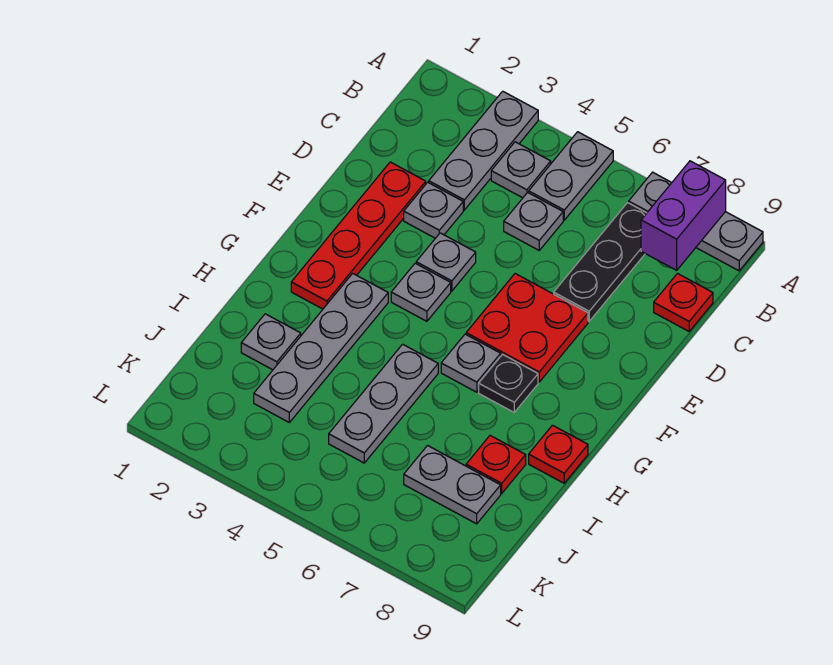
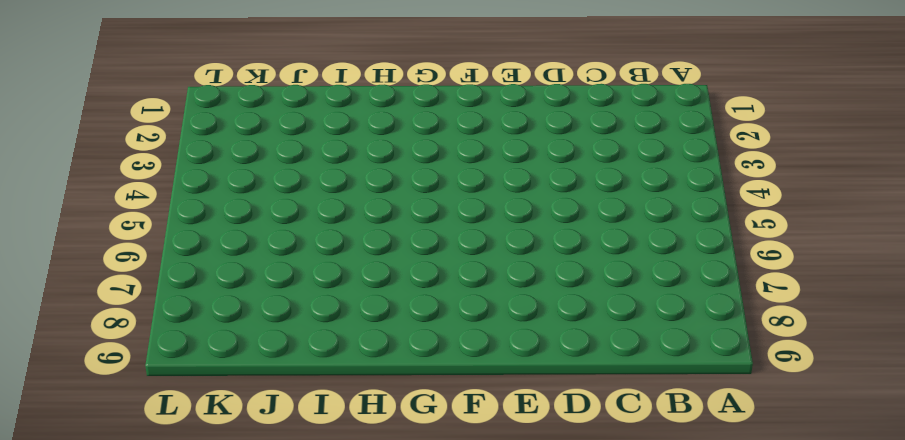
none -> grey 1x3 plate [429,91,538,210]
none -> grey 1x2 plate [529,132,613,220]
none -> grey 1x3 plate [629,172,763,271]

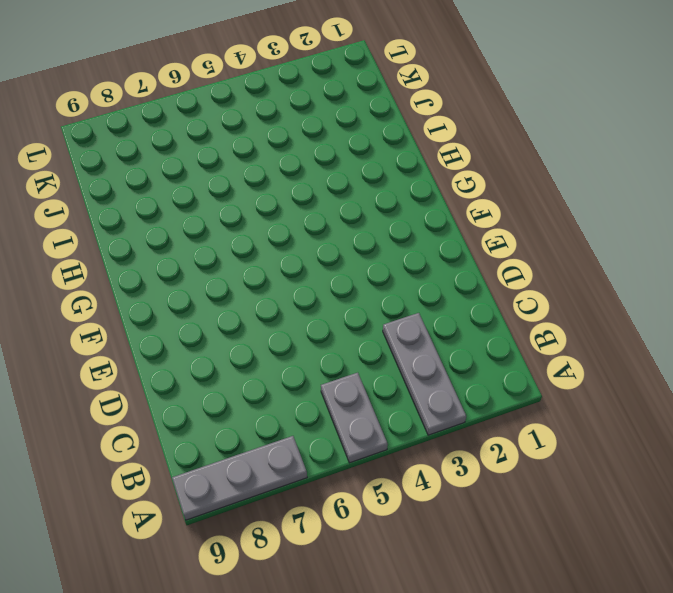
none -> grey 1x1 plate [491,142,551,198]
none -> black 1x3 plate [554,203,646,321]
none -> grey 1x1 plate [504,193,563,250]

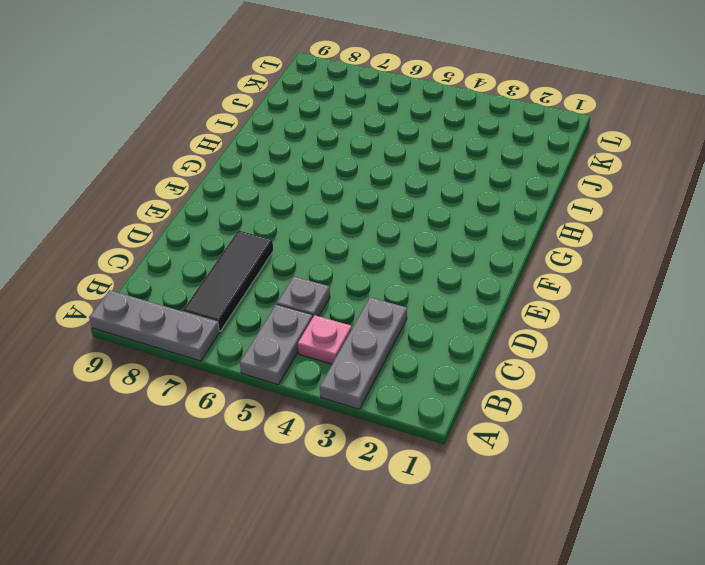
pink 1x1 plate [298,315,352,364] -> grey 1x1 plate [491,142,551,198]
black 1x3 tile [183,230,274,331] -> black 1x3 plate [554,203,646,321]
none -> red 1x1 plate [654,274,713,331]
none -> red 1x4 plate [291,162,426,309]
none -> grey 1x1 plate [404,182,463,238]

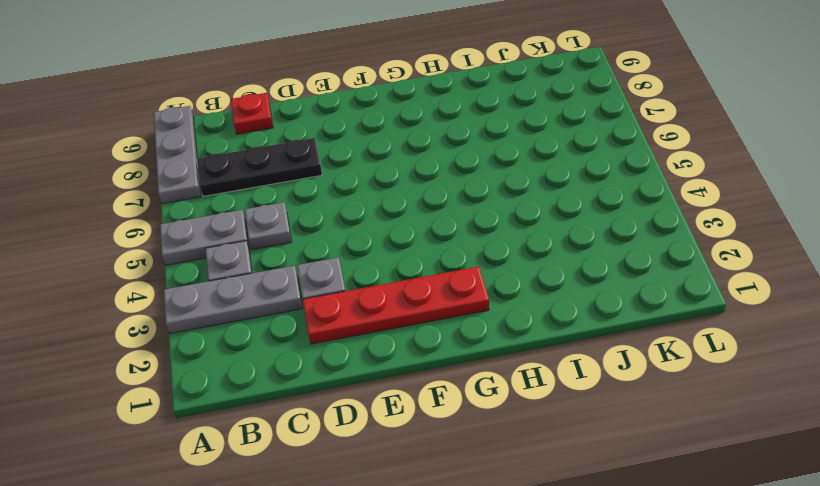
none -> grey 1x1 plate [416,233,476,291]
none -> red 2x2 plate [466,274,588,382]
none -> grey 1x1 plate [391,263,451,321]

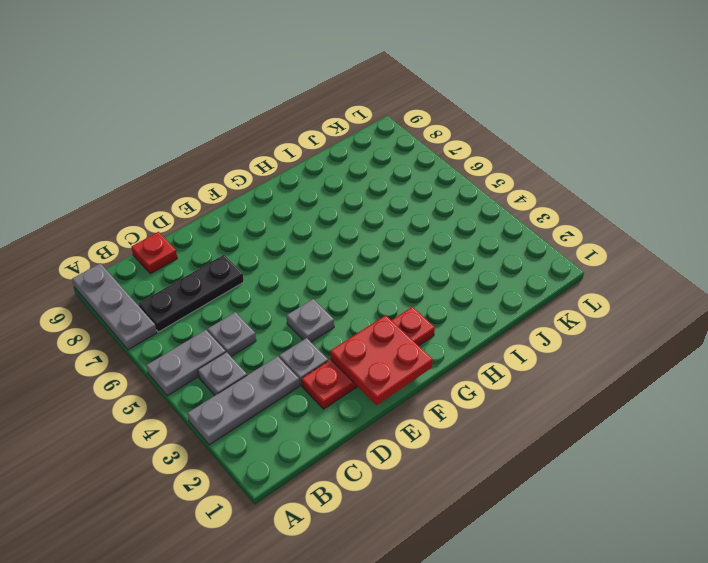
red 2x2 plate [330,315,433,405] -> red 2x2 plate moved to [466,274,588,382]
none -> grey 1x1 plate [391,263,451,321]
none -> grey 1x4 plate [254,273,388,422]
none -> grey 1x1 plate [441,334,501,392]

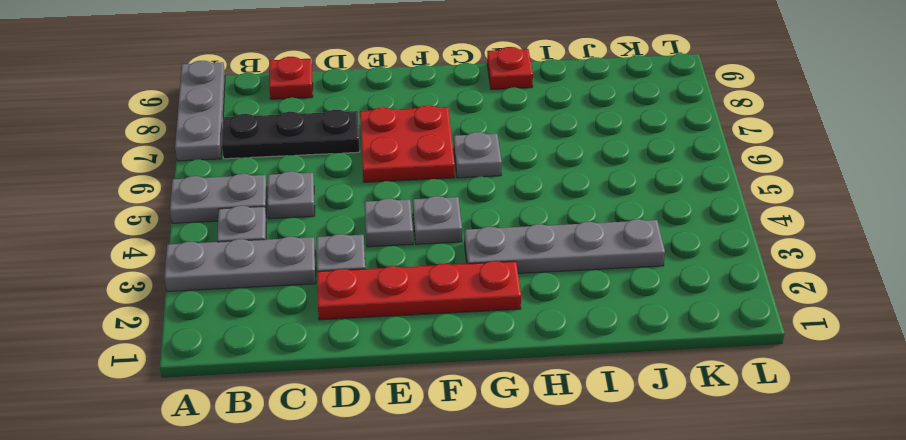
none -> black 1x1 plate [479,354,538,412]
none -> grey 1x3 plate [329,344,438,463]
none -> grey 1x1 plate [241,314,301,370]

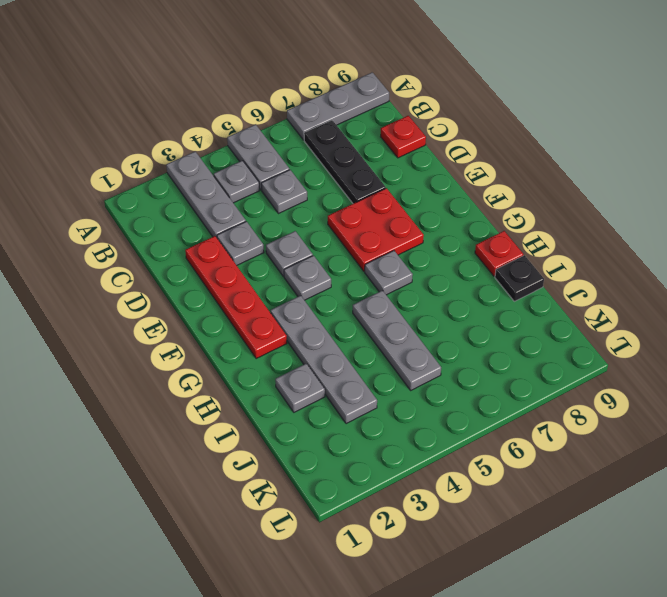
black 1x1 plate [495,255,544,301] -> black 1x1 plate moved to [479,354,538,412]
none -> red 1x1 plate [466,436,526,493]
none -> grey 1x2 plate [404,446,501,524]
none -> purple 1x2 brick [641,161,726,270]

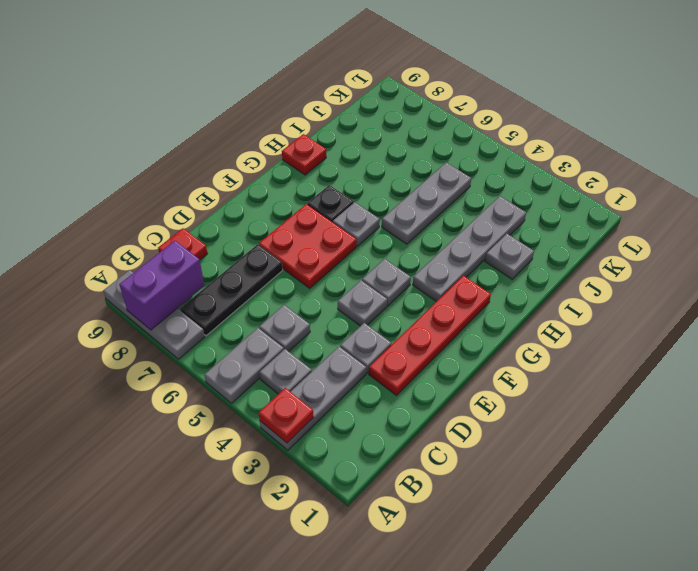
red 1x1 plate [259,388,314,443] -> red 1x1 plate moved to [466,436,526,493]
none -> grey 1x2 plate [404,446,501,524]

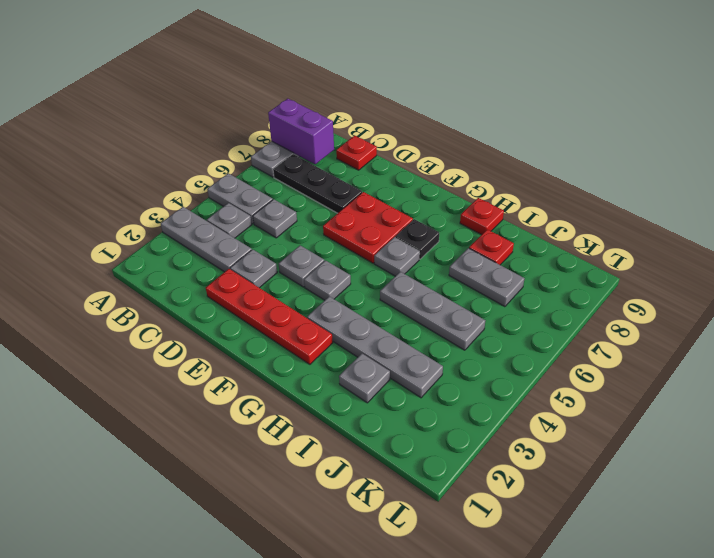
grey 1x2 plate [449,248,525,307] -> grey 1x2 plate turned to [404,446,501,524]

